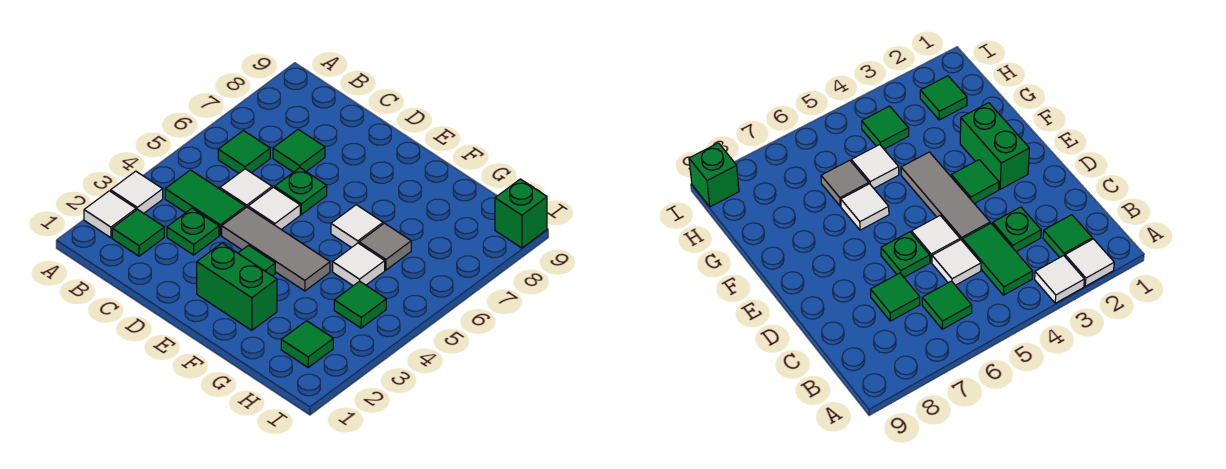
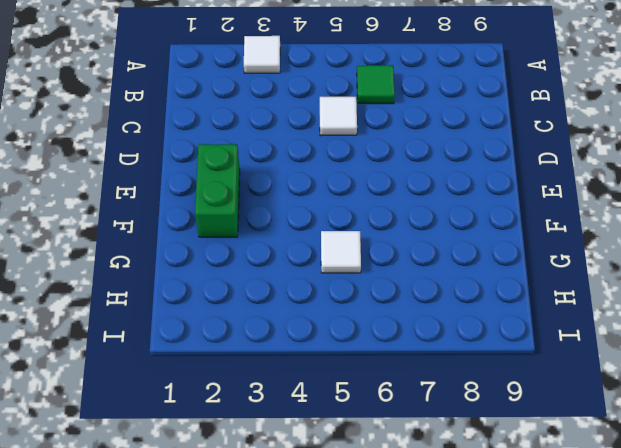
none -> white 1x1 tile [84,191,136,238]
none -> green 1x1 tile [112,209,164,256]
none -> green 1x2 tile [165,170,246,235]

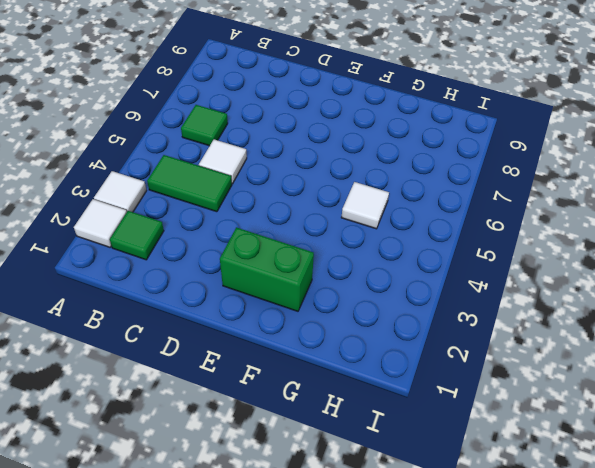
none -> green 1x1 plate [167,208,219,255]
none -> green 1x1 tile [273,129,325,172]
none -> grey 1x3 tile [222,207,330,291]

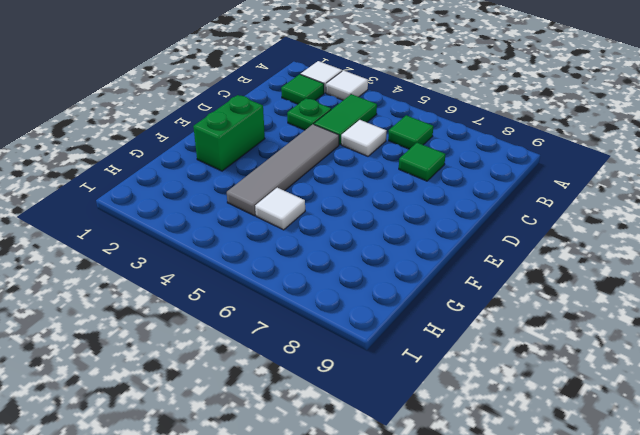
grey 1x4 tile [227,124,339,216] -> grey 1x3 tile [222,207,330,291]
none -> white 1x1 tile [248,187,300,230]
none -> green 1x1 plate [275,168,327,214]
none -> green 1x1 tile [238,245,275,276]

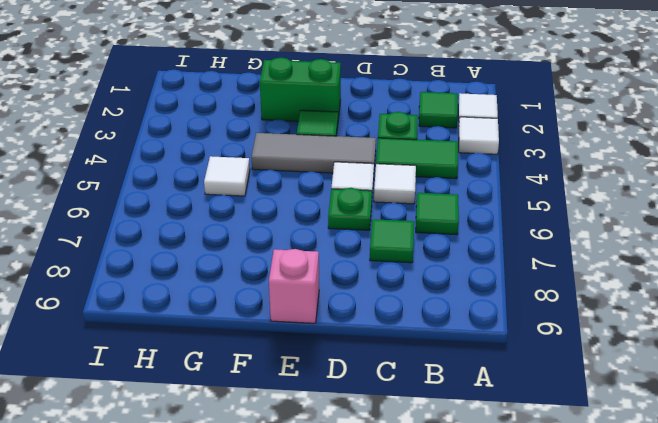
pink 1x1 brick [269,249,319,323] -> none
none -> white 1x1 tile [331,205,383,248]
none -> grey 1x1 tile [359,223,411,270]
none -> green 1x1 tile [281,321,333,367]

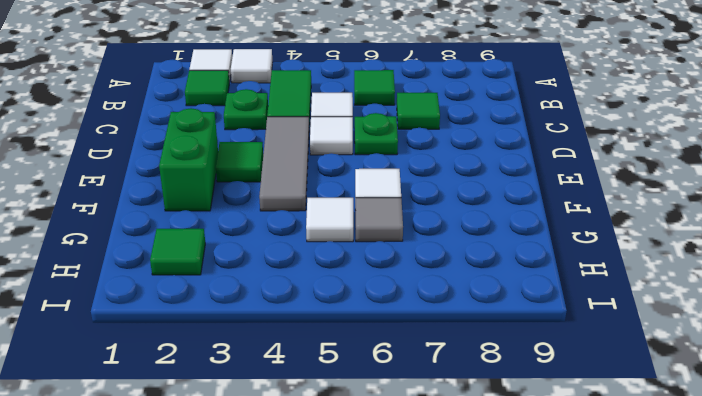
none -> green 1x1 tile [334,281,386,328]
none -> green 1x1 brick [495,179,547,248]

